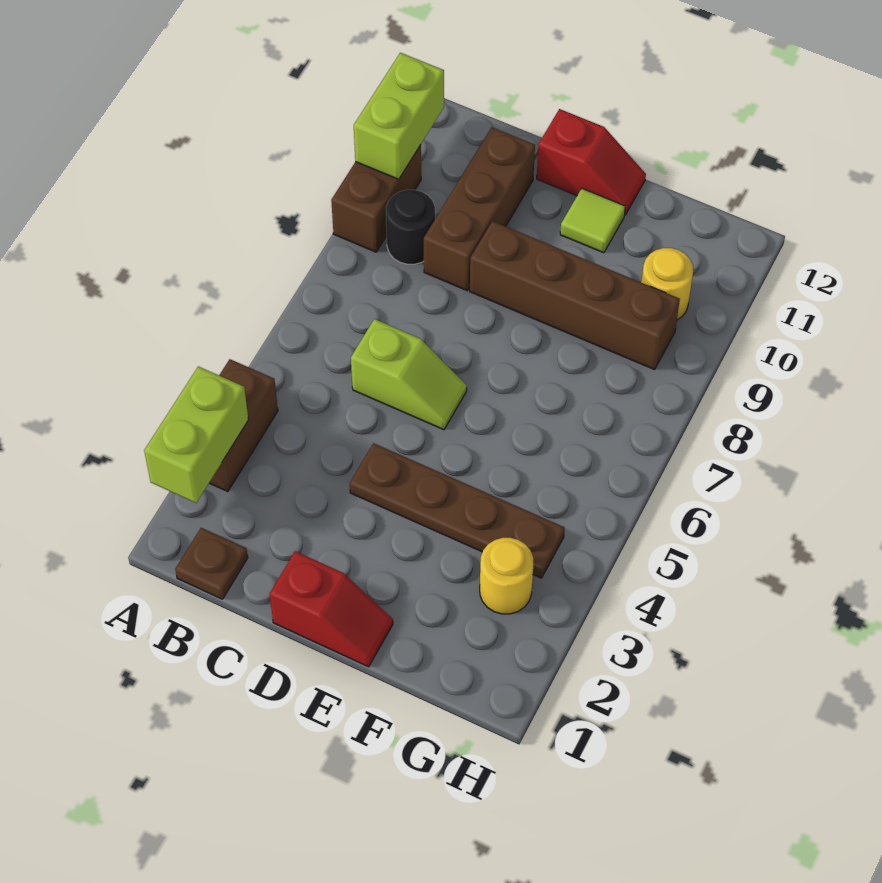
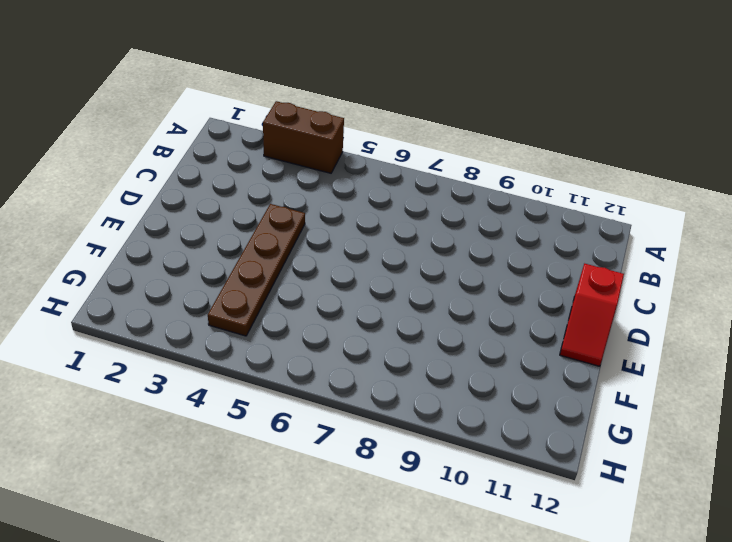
none -> brown 1x2 brick [331,145,421,252]
none -> brown 1x1 plate [175,528,248,599]
none -> black 1x1 round brick [386,190,435,264]

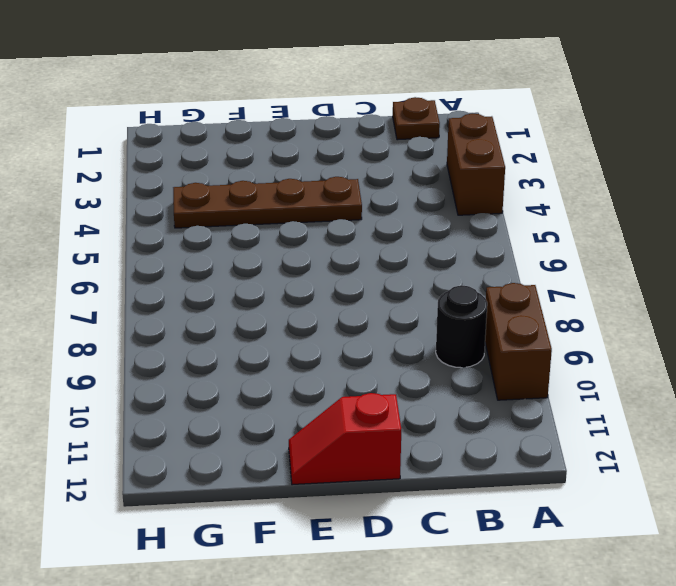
none -> lime 1x2 slope [351,319,467,430]
none -> brown 1x3 brick [424,127,535,291]
none -> red 1x2 slope [270,551,393,667]

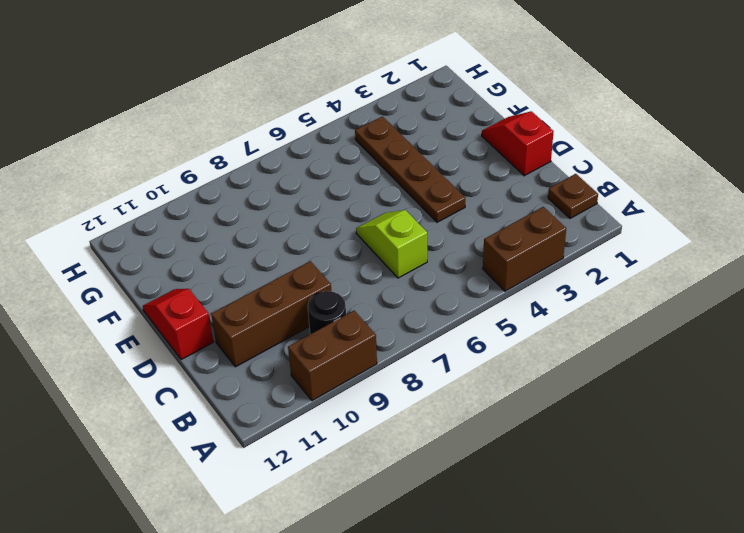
none -> brown 1x4 brick [470,221,680,370]
none -> lime 1x1 tile [560,188,625,253]
none -> yellow 1x1 round brick [480,538,533,614]

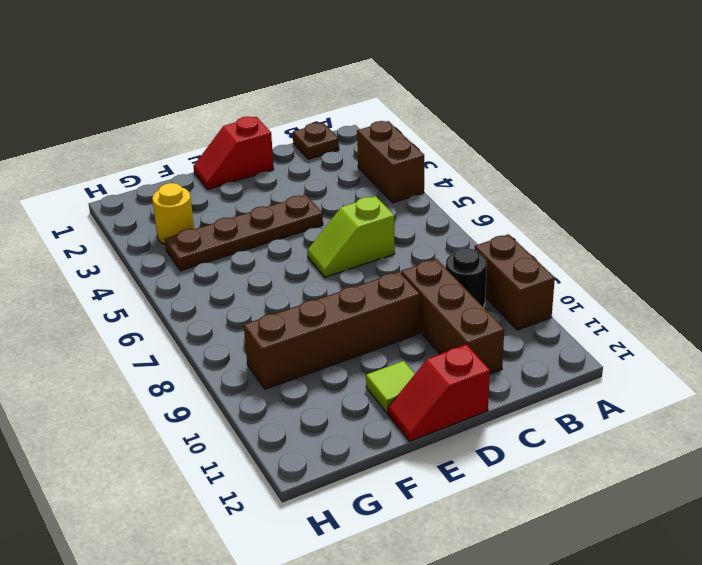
none -> yellow 1x1 round brick [641,248,693,320]
none -> lime 1x2 brick [144,366,248,503]
none -> lime 1x2 brick [354,53,444,179]

